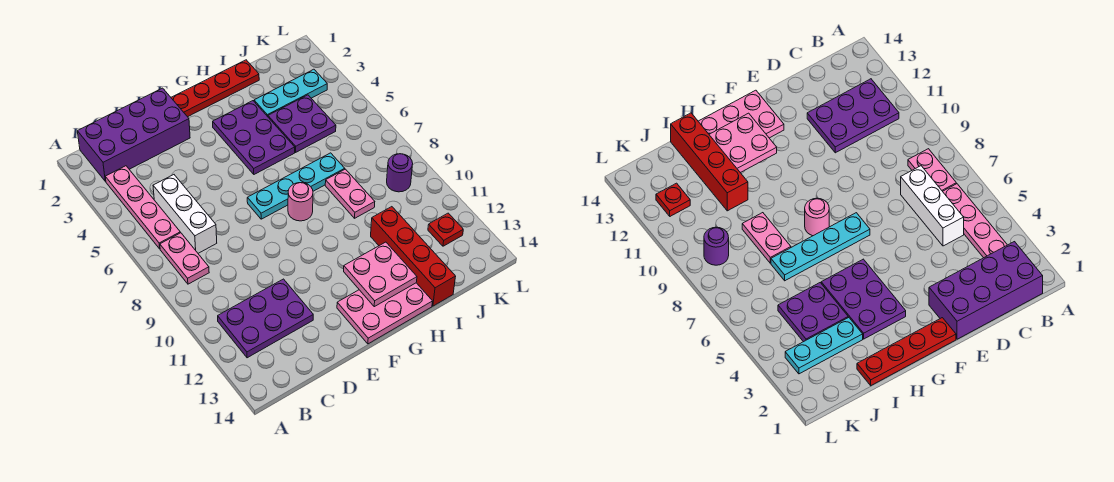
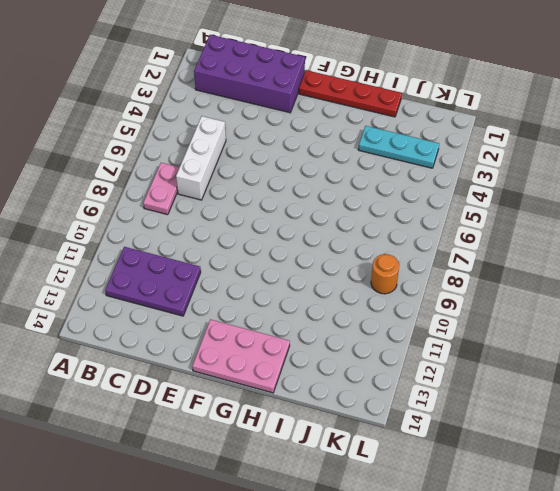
orange 1x1 round brick [371,254,399,294] -> purple 1x1 round brick [387,154,413,192]
none -> pink 1x4 plate [105,166,180,249]
none -> cyan 1x4 plate [247,153,345,219]
none -> purple 2x3 plate [213,101,295,174]

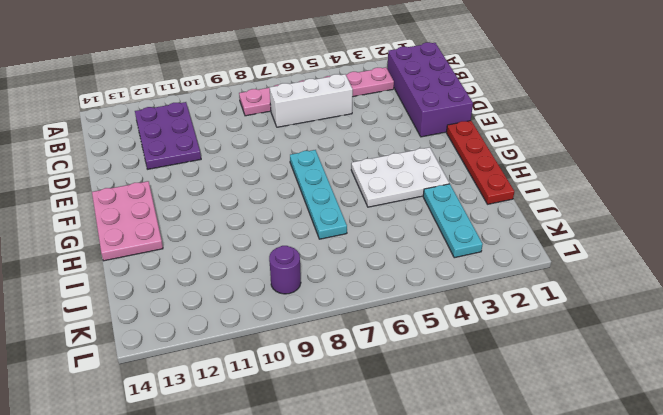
white 2x3 plate [351,147,449,207] -> purple 2x3 plate [213,101,295,174]
none -> pink 1x1 round brick [288,183,313,221]
none -> purple 2x2 plate [268,95,336,152]
none -> pink 1x2 plate [325,169,375,218]

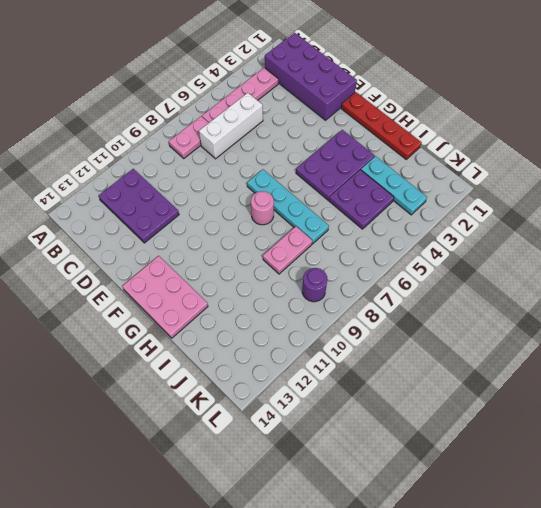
none -> red 1x4 brick [371,207,456,306]
none -> red 1x1 plate [428,213,463,246]
none -> pink 2x2 plate [344,242,417,307]

